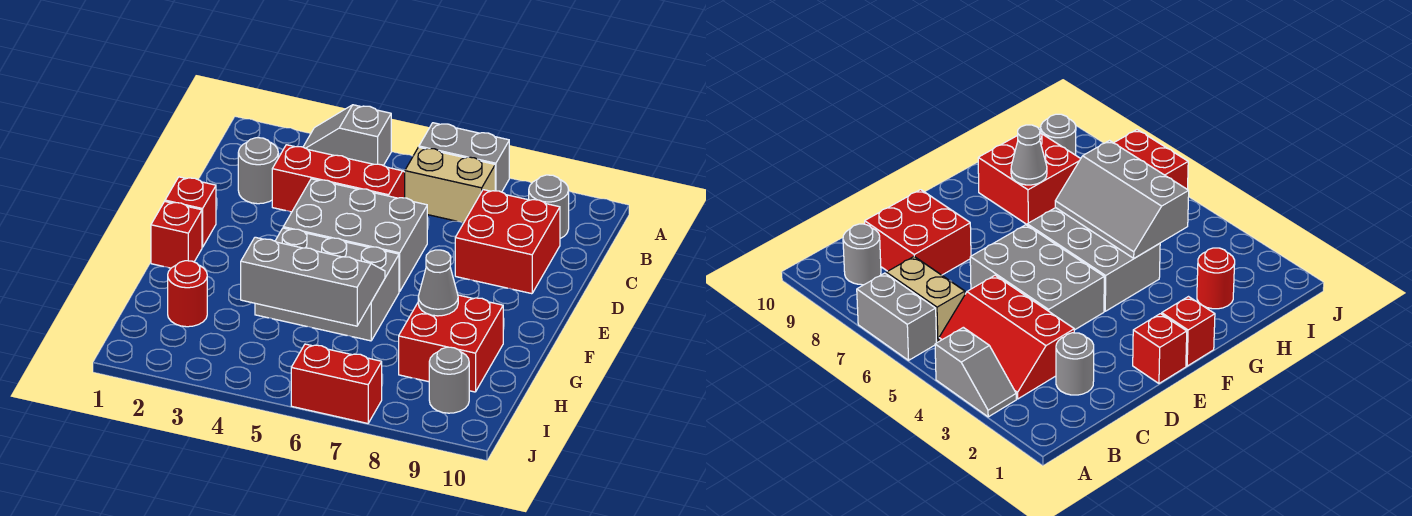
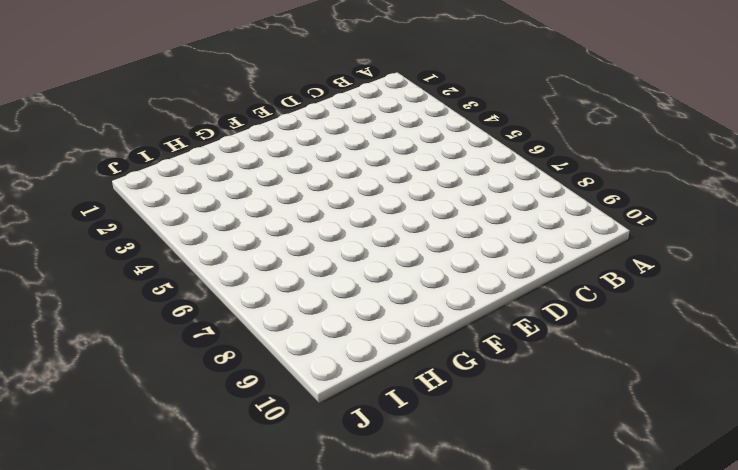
none -> grey 1x2 slope [303,105,391,166]
none -> grey 1x2 brick [419,123,509,192]
none -> red 2x3 slope [272,145,405,212]

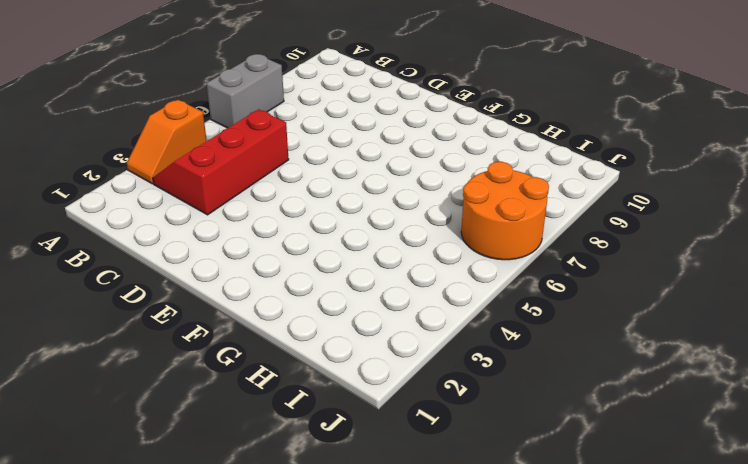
orange 1x2 slope [127,100,207,184] -> grey 1x2 slope [303,105,391,166]
orange 2x2 round brick [461,162,549,260] -> red 1x2 brick [291,344,382,423]
none -> tan 1x2 brick [405,147,495,223]
none -> grey 1x1 round brick [529,175,569,239]
none -> grey 1x1 round brick [238,138,278,204]

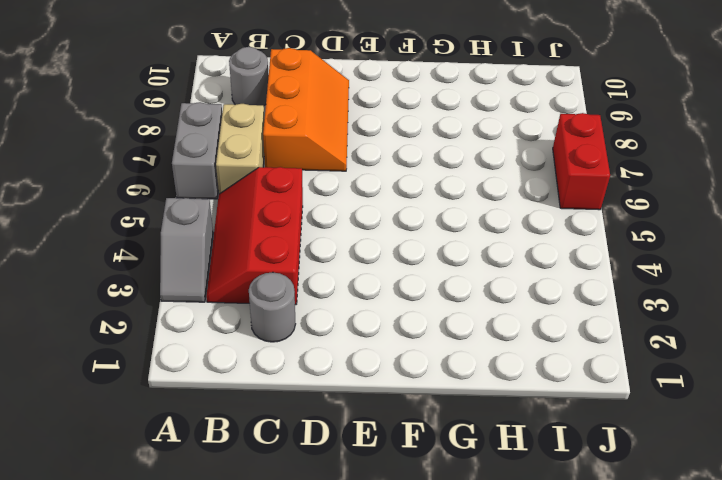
orange 2x3 slope [263,48,349,171] -> red 2x2 brick [455,190,560,294]
none -> grey 2x3 brick [283,179,427,292]
none -> red 1x1 brick [165,177,216,247]
none -> red 1x1 brick [151,201,202,268]

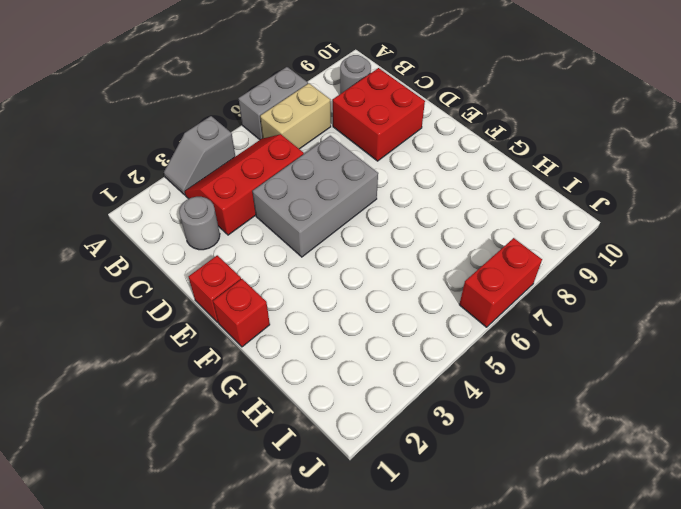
none -> grey 2x3 brick [255,228,399,341]
none -> red 2x2 brick [399,295,503,392]
none -> red 1x1 round brick [168,261,207,327]

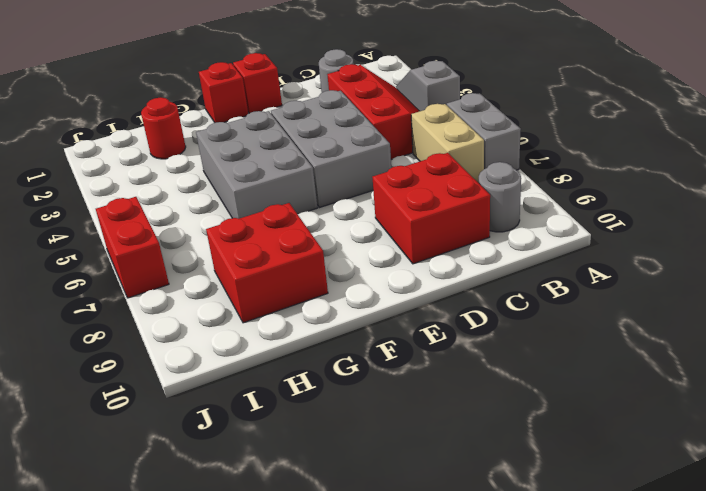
none -> grey 1x1 round brick [429,347,469,413]
none -> grey 2x3 slope [241,237,385,326]
none -> grey 1x1 cone [418,250,458,316]

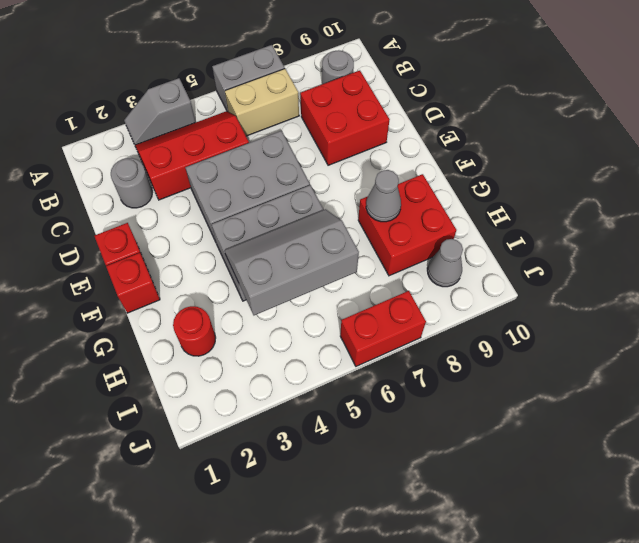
grey 1x1 cone [427,239,463,287] -> grey 1x1 round brick [429,347,469,413]

